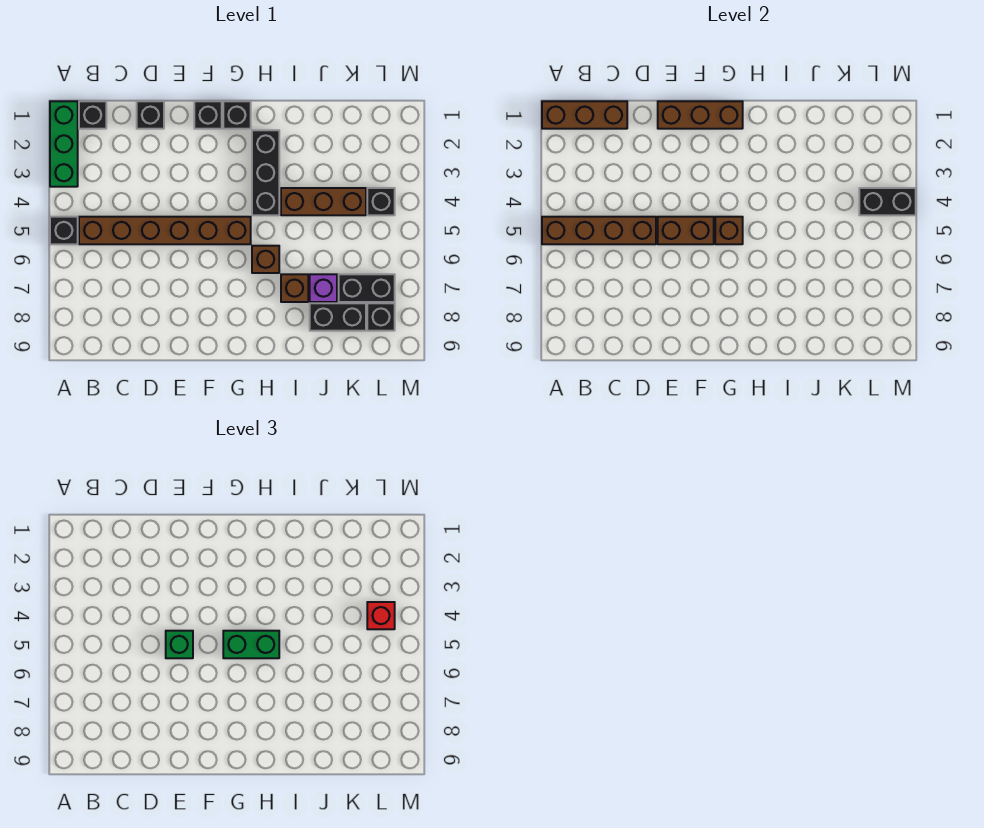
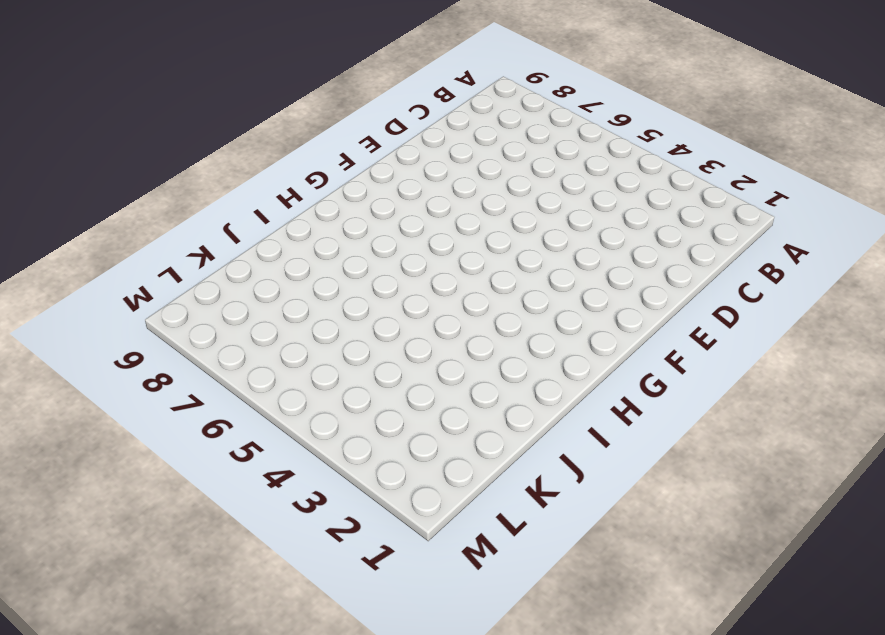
none -> green 1x3 brick [50,101,78,187]
none -> black 1x1 brick [50,217,78,244]
none -> black 1x1 brick [79,101,106,129]

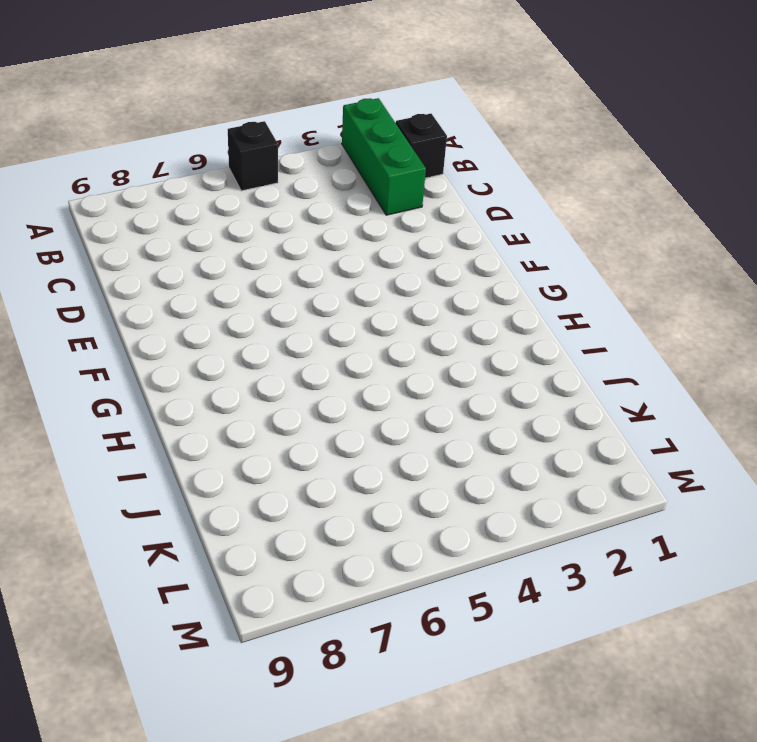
green 1x3 brick [342,98,426,215] -> green 1x3 brick turned to [50,101,78,187]
none -> brown 1x6 brick [79,217,251,244]
none -> black 1x1 brick [137,101,164,129]
none -> black 1x1 brick [194,101,222,129]

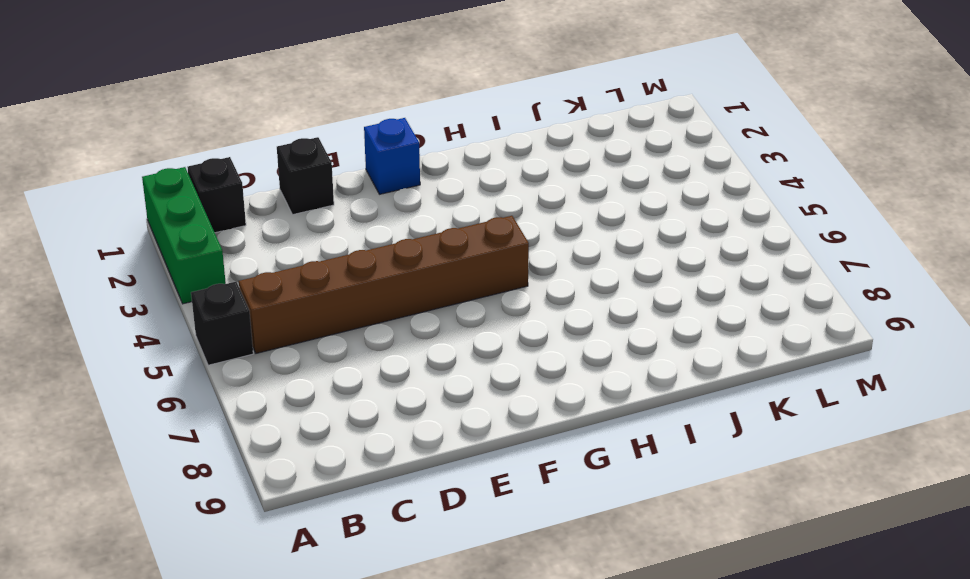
blue 1x1 brick [364,118,420,194] -> black 1x1 brick [194,101,222,129]
none -> black 1x1 brick [223,101,251,129]
none -> black 1x3 brick [252,130,279,215]
none -> brown 1x1 brick [252,246,279,273]

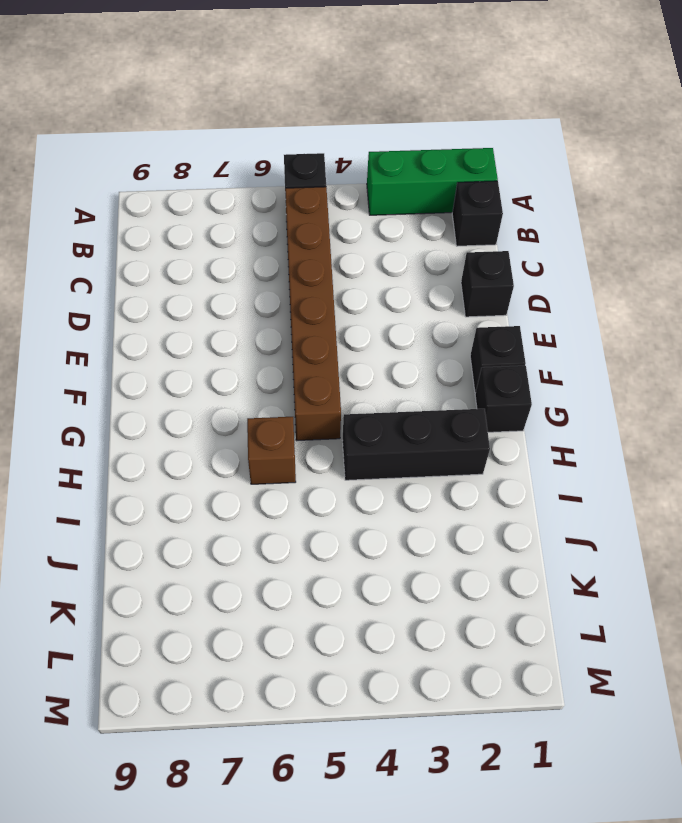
none -> brown 1x3 brick [281,188,366,215]
none -> brown 1x1 brick [281,274,308,302]
none -> purple 1x1 brick [310,274,337,302]

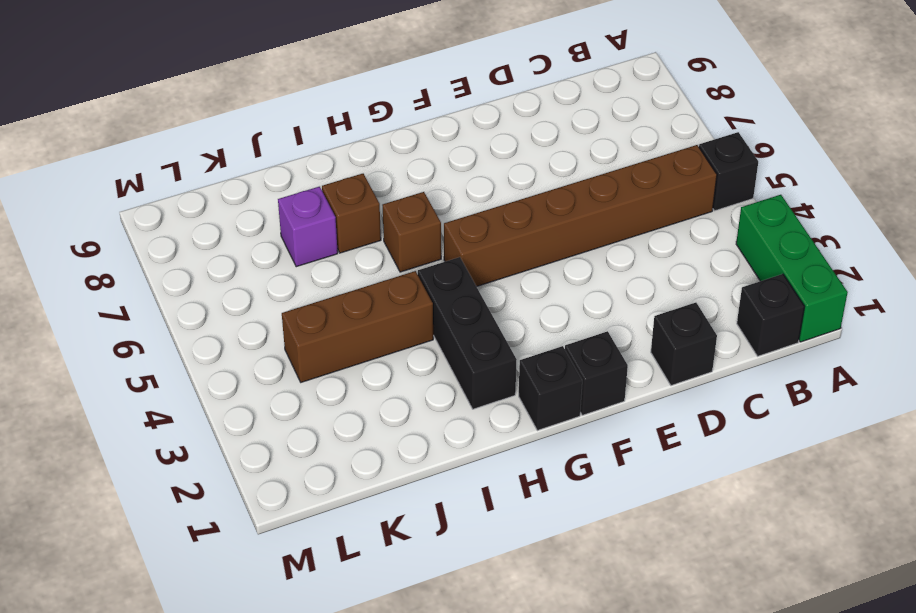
none -> black 1x2 brick [310,303,366,331]
none -> black 1x2 brick [339,274,395,302]
none -> black 1x1 brick [367,188,395,215]

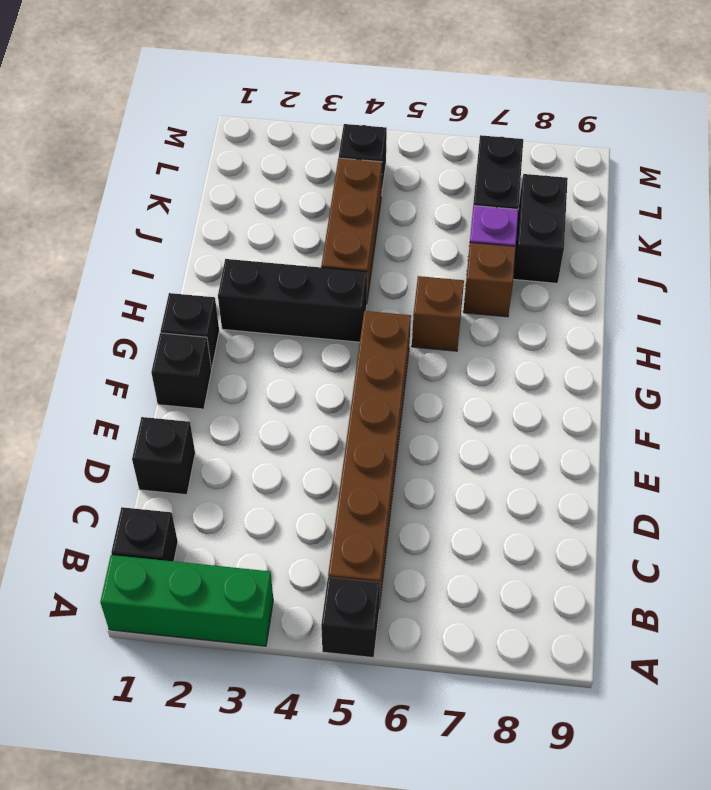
none -> black 1x1 brick [367,303,395,331]
none -> brown 1x3 brick [542,101,627,129]
none -> brown 1x4 brick [542,217,656,244]

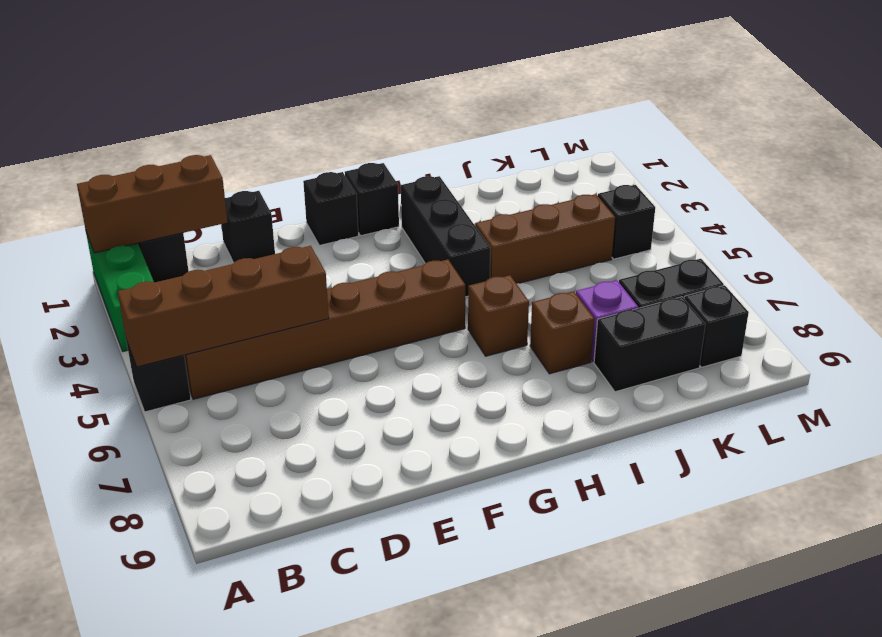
none -> brown 1x3 brick [658,101,743,129]
none -> brown 1x2 brick [658,217,714,244]
none -> brown 1x1 brick [715,217,743,244]

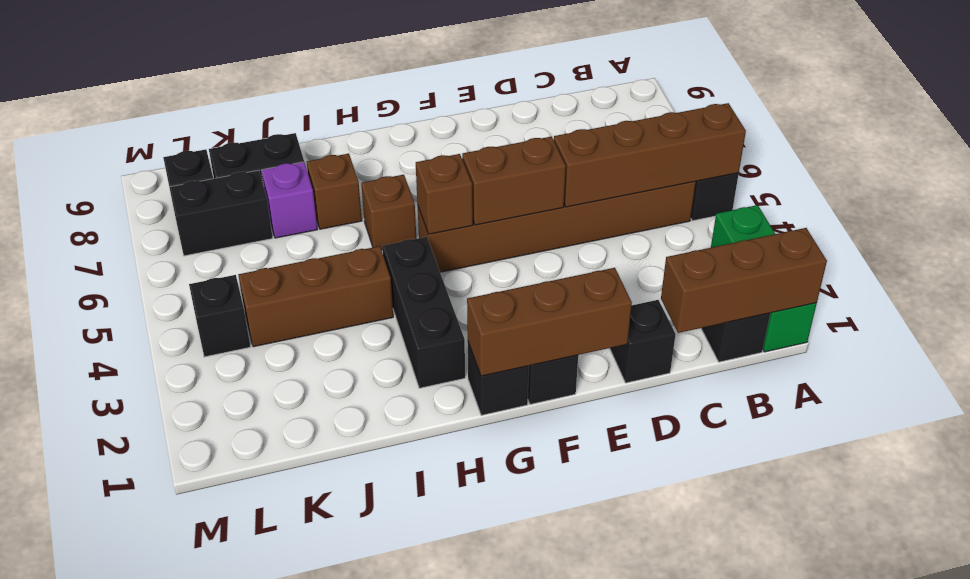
none -> black 1x2 brick [859,188,916,215]
none -> green 1x1 brick [166,631,193,658]
none -> green 1x2 brick [223,631,279,658]

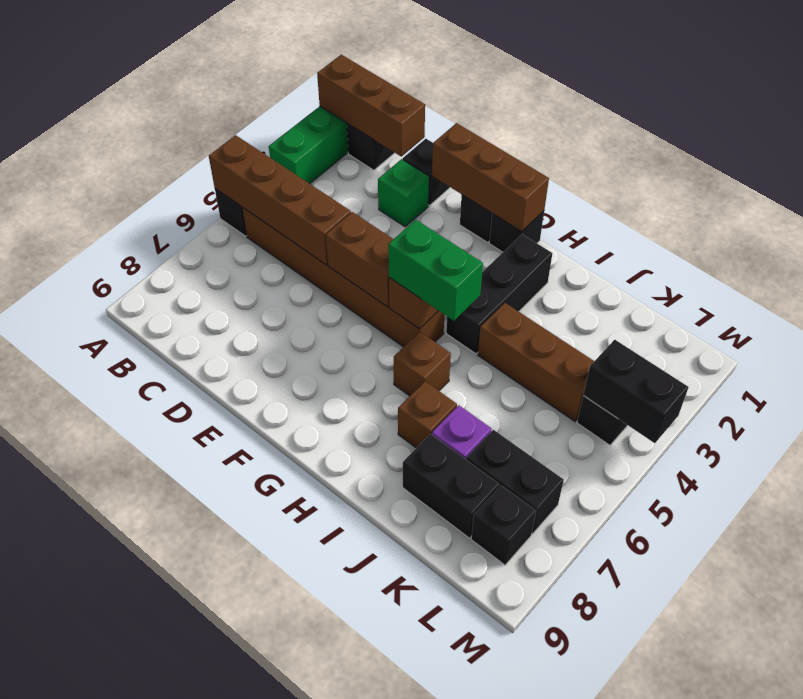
green 1x1 brick [378,159,429,227] -> green 1x1 brick moved to [166,631,193,658]
none -> red 1x1 brick [367,602,395,629]

